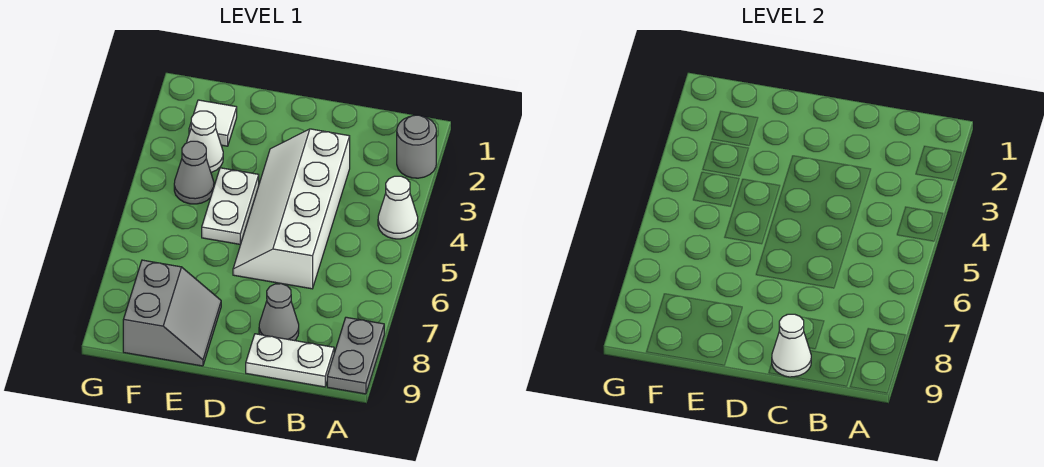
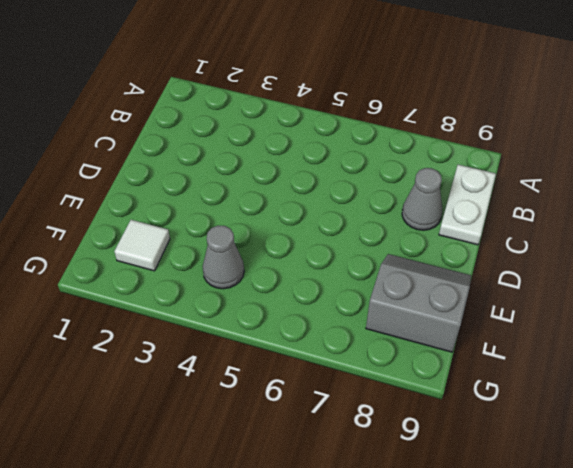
none -> grey 1x1 round brick [397,115,436,178]
none -> white 1x1 cone [378,176,418,239]
none -> grey 1x2 plate [327,317,384,394]

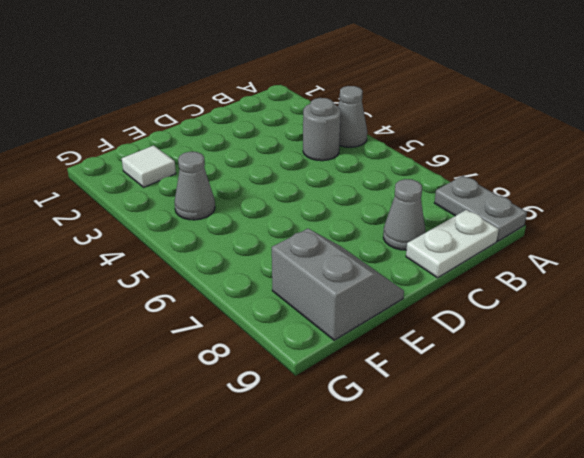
grey 1x1 cone [338,86,367,147] -> white 1x1 cone [378,176,418,239]
grey 1x1 round brick [303,98,341,161] -> grey 1x1 round brick moved to [397,115,436,178]
none -> white 2x4 slope [233,129,350,289]
none -> white 1x2 plate [202,168,259,244]
none -> white 1x1 cone [187,111,223,173]

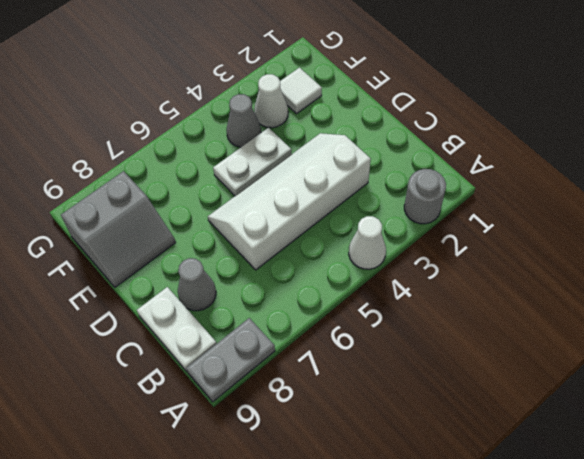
none -> white 1x1 cone [772,314,811,377]

